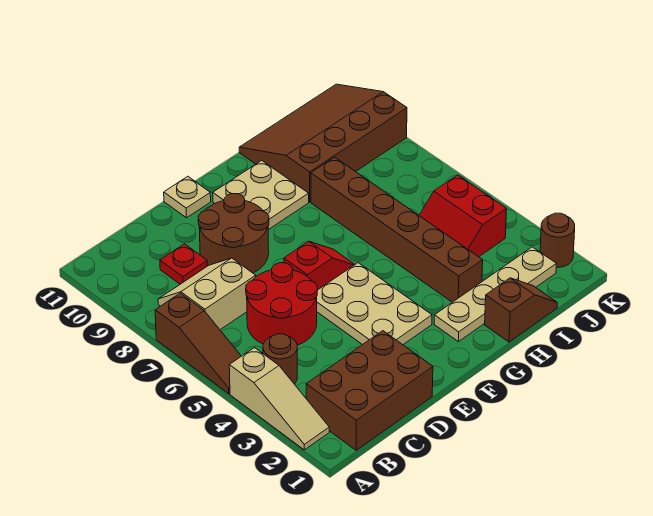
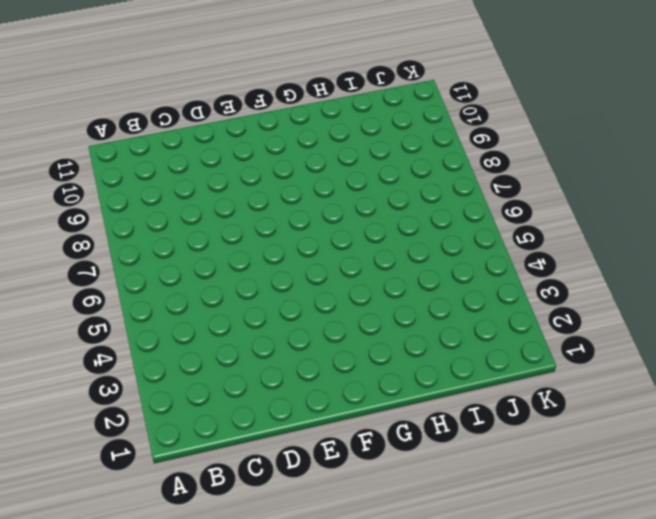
none -> tan 1x3 slope [229,348,329,450]
none -> brown 1x3 slope [155,293,241,394]
none -> brown 2x3 brick [306,331,433,450]

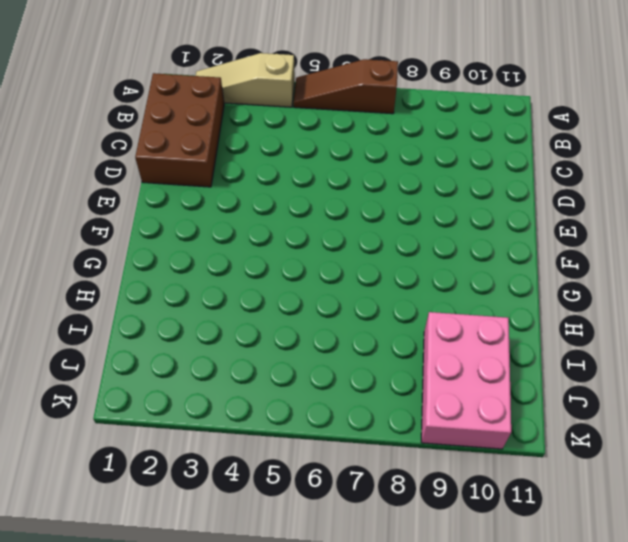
pink 2x3 brick [421,312,511,449] -> brown 3x4 slope [239,84,407,202]
none -> brown 1x1 round brick [263,334,297,384]
none -> tan 2x2 slope [158,258,256,330]
none -> red 2x2 round brick [246,263,317,345]

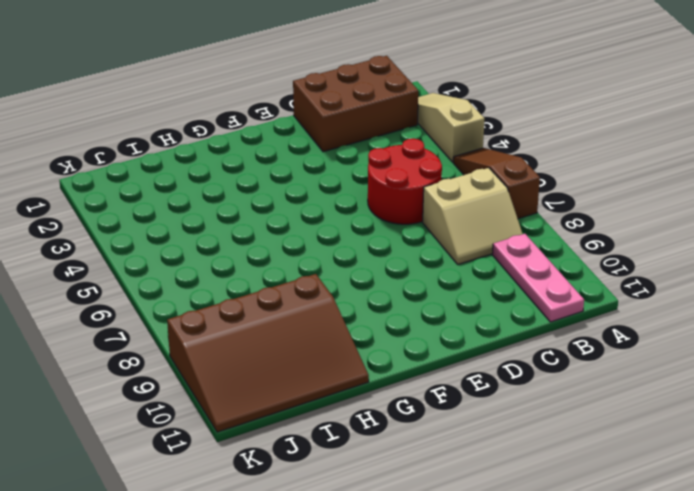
pink 1x3 plate [492,234,584,322] -> none
none -> brown 1x1 round brick [263,334,297,384]
none -> red 1x1 plate [160,244,207,284]
none -> brown 2x2 round brick [198,194,269,273]

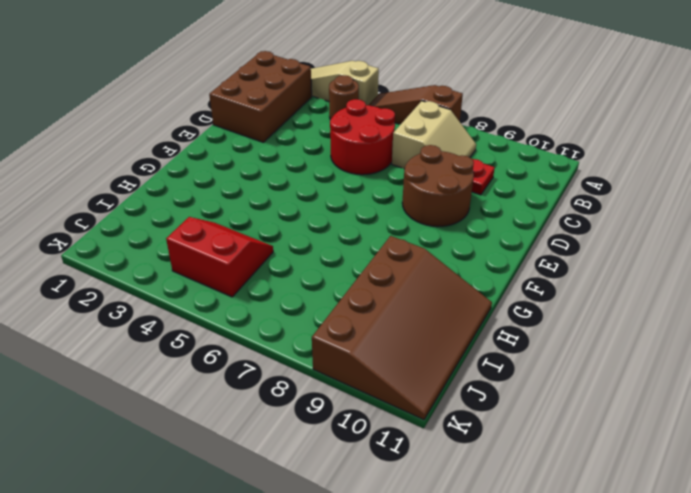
none -> tan 2x3 plate [317,263,432,345]
none -> red 1x2 slope [284,241,355,290]
none -> tan 1x1 plate [164,176,211,218]

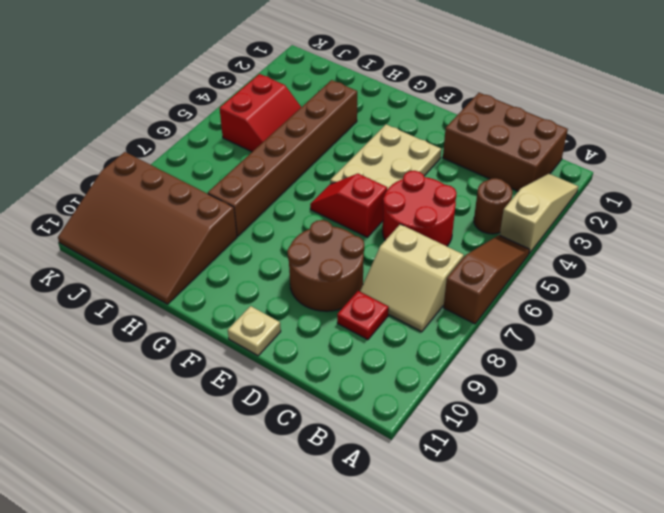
none -> tan 2x2 plate [213,160,309,230]
none -> tan 1x4 plate [434,247,556,342]
none -> brown 1x2 slope [485,278,557,342]

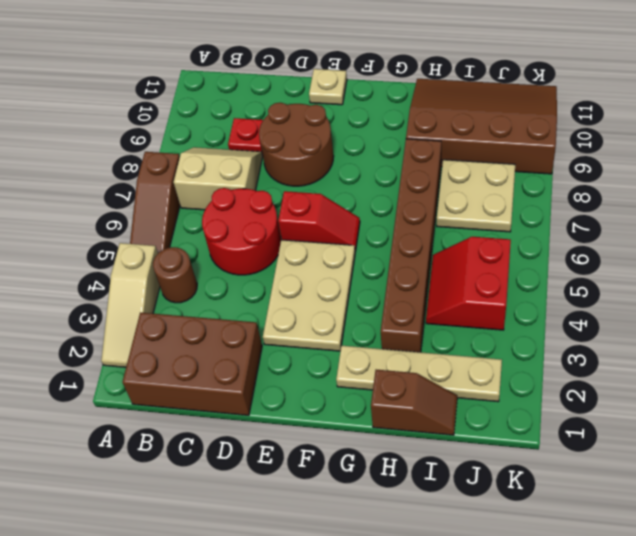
tan 2x2 plate [437,160,515,232] -> tan 2x2 plate moved to [213,160,309,230]
none -> brown 1x1 round brick [540,213,575,267]

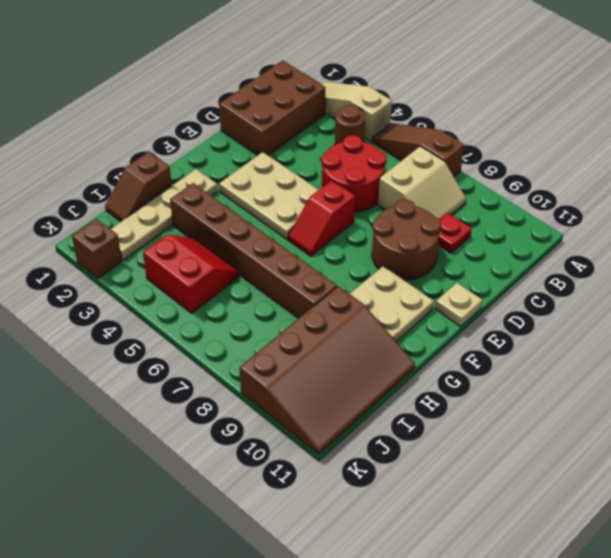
brown 1x1 brick [72,219,122,278] -> brown 1x1 round brick [540,213,575,267]

